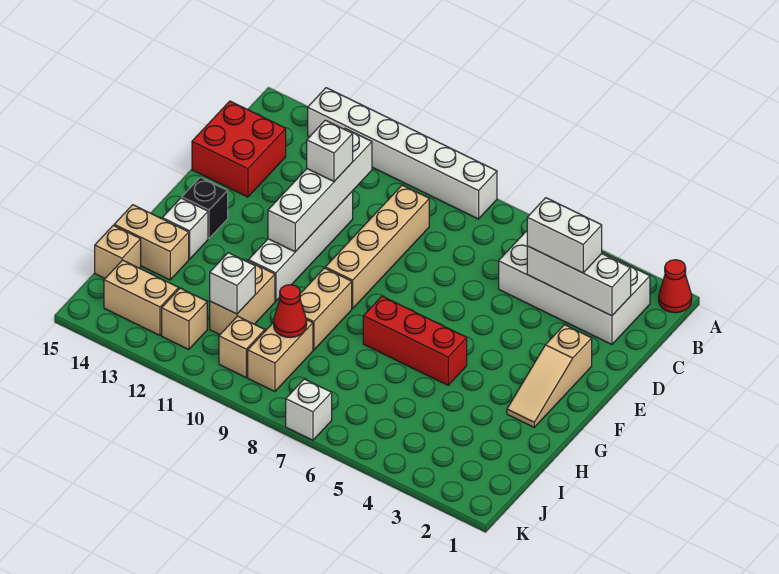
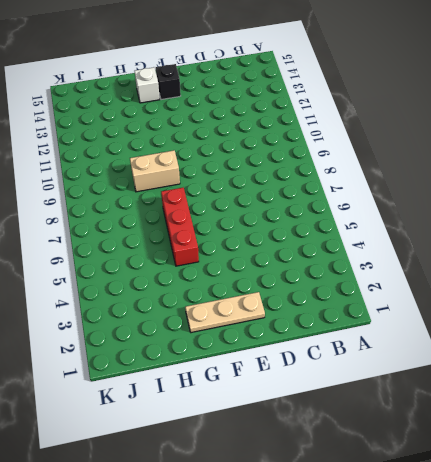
tan 1x3 plate [185,292,265,333] -> tan 1x3 slope [507,325,592,427]
none -> red 1x1 cone [659,260,692,313]
none -> white 1x6 brick [308,88,497,219]
none -> white 2x4 brick [499,231,650,344]

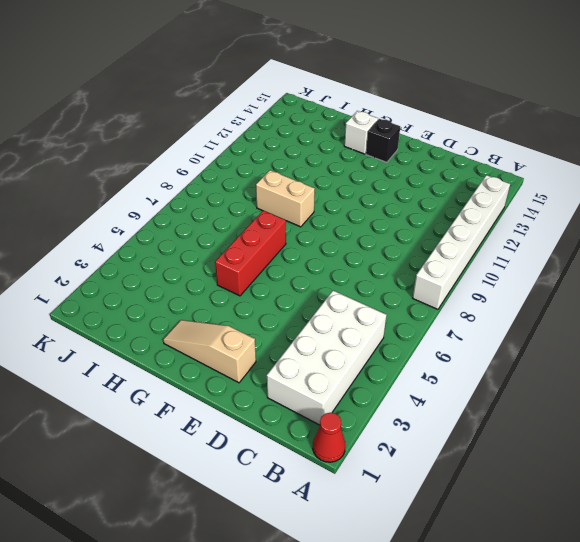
none -> tan 1x4 brick [325,185,429,309]
none -> red 2x2 brick [192,101,286,197]
none -> white 1x4 brick [248,191,353,301]

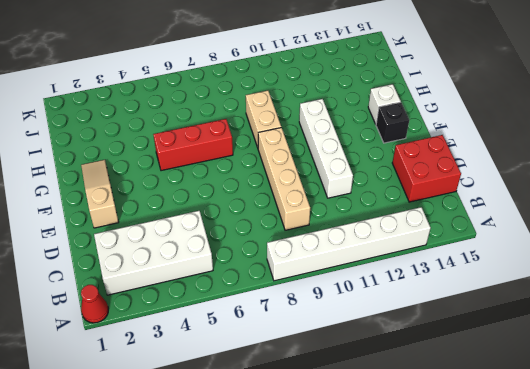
none -> tan 1x2 brick [210,261,275,334]
none -> tan 1x2 brick [114,205,189,280]
none -> tan 1x2 brick [248,320,313,391]

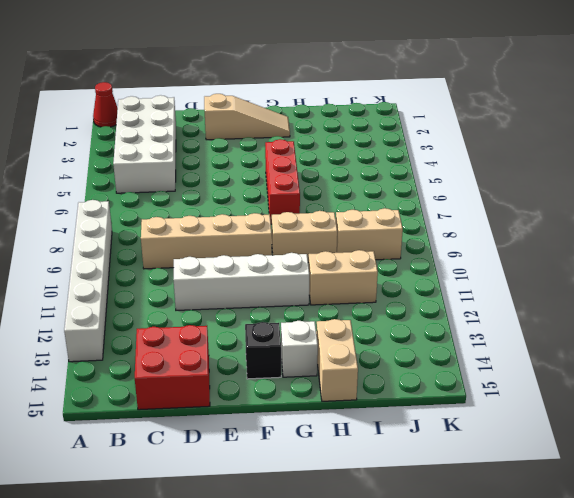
none -> tan 1x1 brick [95,225,141,278]
none -> tan 1x1 brick [219,316,265,377]
none -> tan 1x1 brick [162,288,207,350]

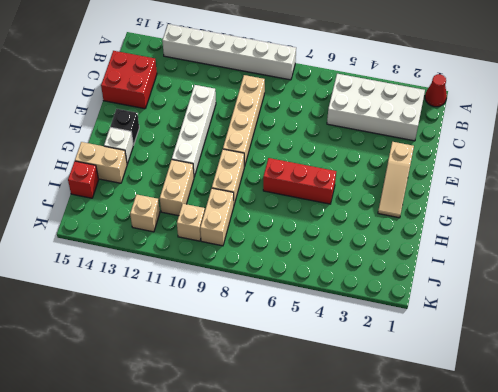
red 1x1 brick [68,161,99,198] -> tan 1x1 brick [95,225,141,278]
none -> tan 1x2 brick [104,260,179,335]
none -> white 1x1 brick [286,379,332,440]
none -> white 1x3 brick [527,246,631,316]

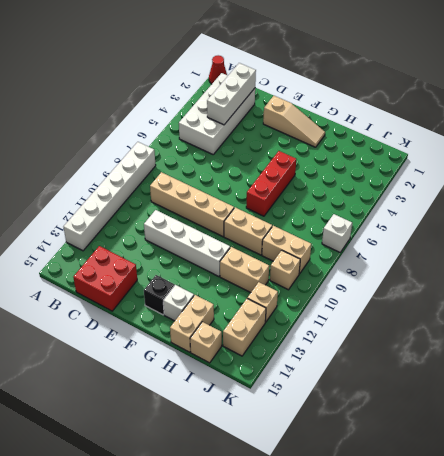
none -> white 1x4 brick [268,128,372,252]
none -> red 1x1 cone [274,285,307,338]
none -> white 1x1 brick [210,253,255,314]

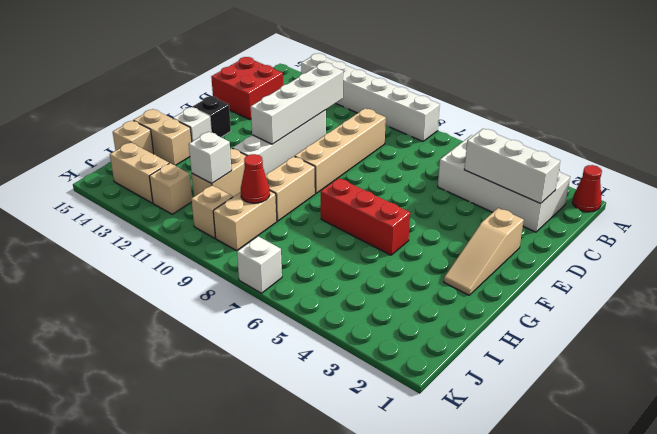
none -> white 1x2 brick [527,198,602,273]
none -> white 1x1 brick [307,120,353,181]

